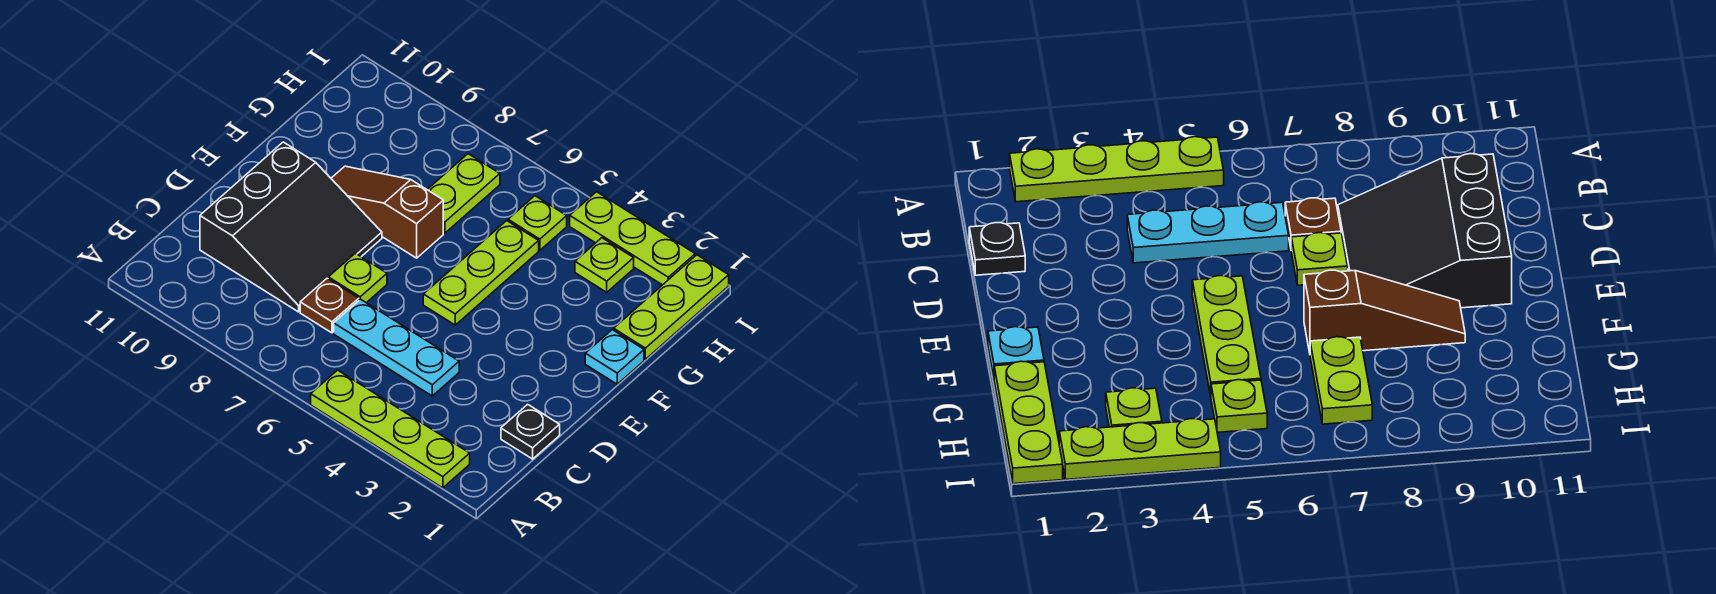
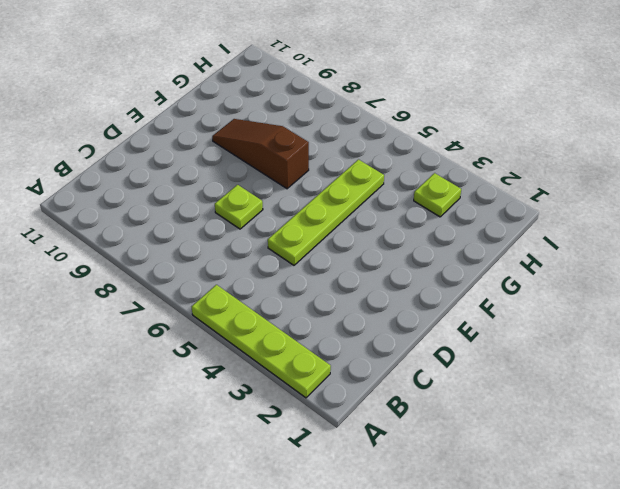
lime 1x4 plate [268,160,384,265] -> lime 1x3 plate [423,221,539,325]
none -> black 1x1 plate [501,404,560,459]
none -> cyan 1x3 plate [334,299,459,396]
none -> brown 1x1 plate [300,278,359,333]

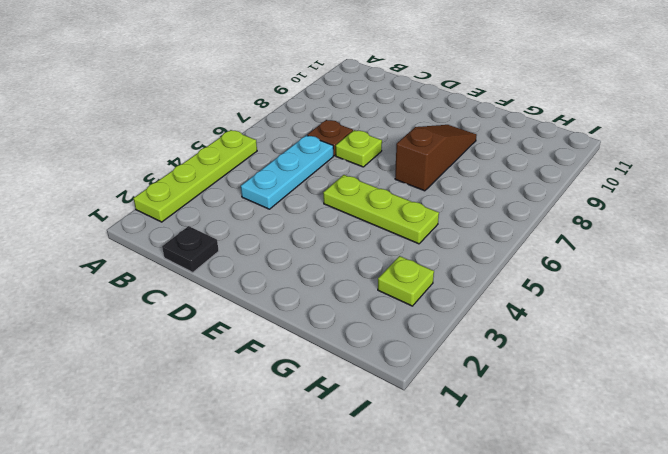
none -> black 3x3 slope [200,142,382,312]
none -> cyan 1x1 plate [585,330,644,384]
none -> lime 1x3 plate [614,255,729,359]

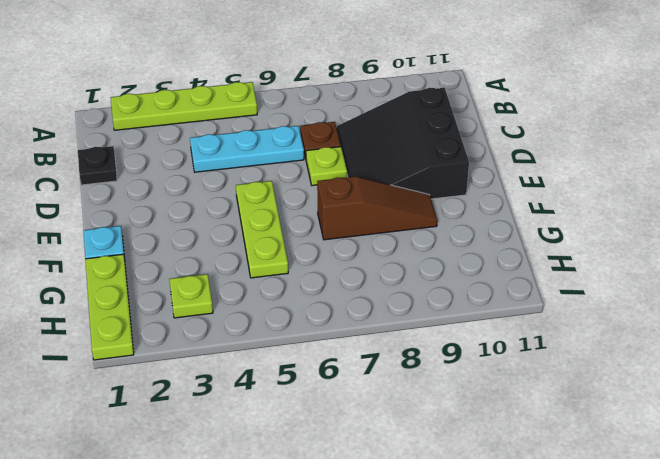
none -> lime 1x2 plate [427,154,500,233]
none -> lime 1x1 plate [508,196,567,250]
none -> lime 1x3 plate [570,192,695,285]

